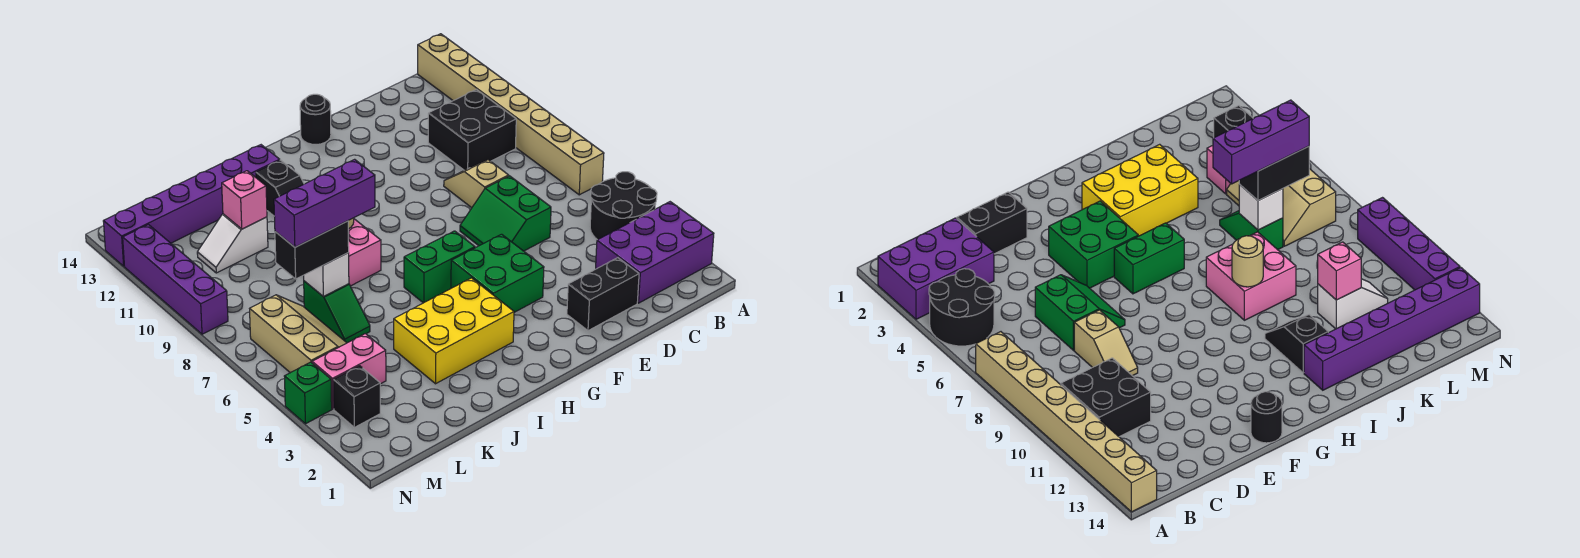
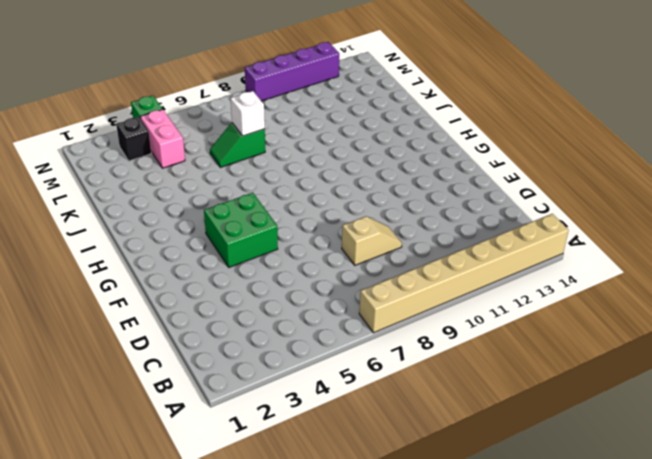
none -> purple 2x3 brick [596,202,714,303]
none -> black 2x2 round brick [590,172,657,240]
none -> black 2x2 brick [428,90,516,170]

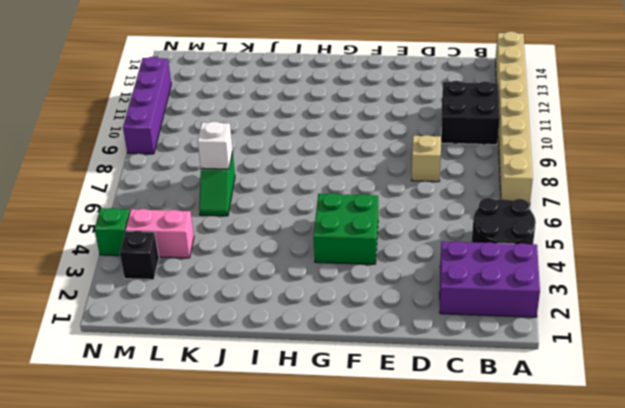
none -> black 1x2 brick [567,258,639,331]
none -> green 2x2 slope [460,176,551,251]
none -> black 1x1 round brick [300,94,331,145]

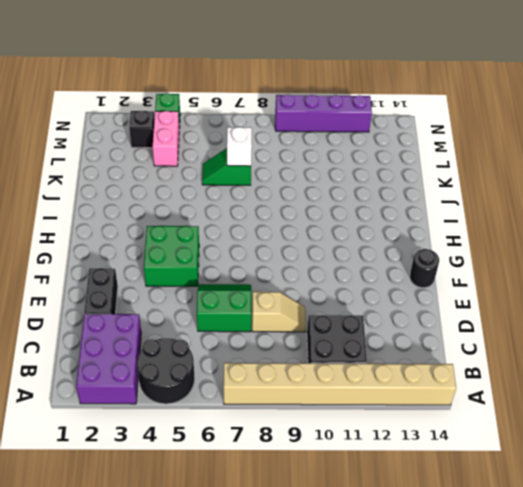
none -> green 1x2 brick [404,231,475,303]
none -> yellow 2x3 brick [394,278,514,384]
none -> pink 2x2 brick [348,219,381,286]

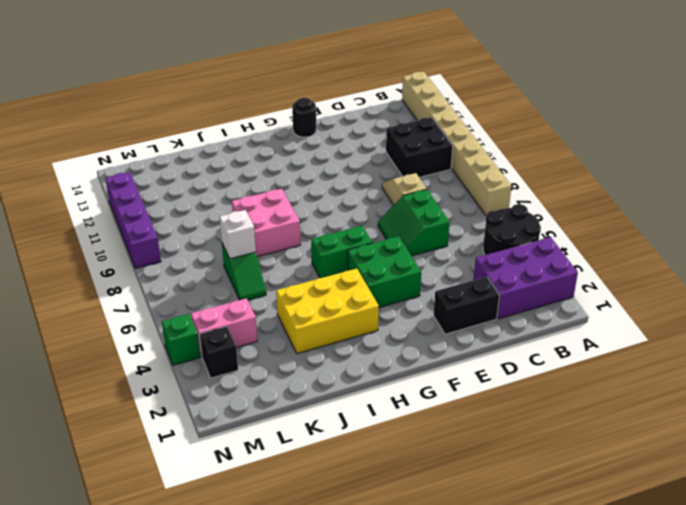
none -> black 1x2 slope [256,160,304,216]
none -> purple 1x6 brick [103,145,280,266]
none -> white 1x2 slope [197,214,268,273]

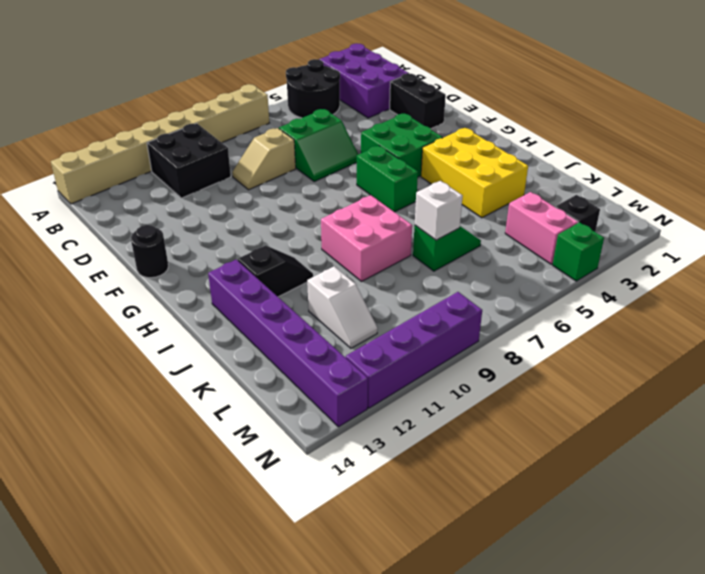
none -> tan 2x3 slope [250,295,346,373]
none -> tan 1x1 round brick [1232,236,1263,287]
none -> pink 1x1 brick [222,171,267,229]

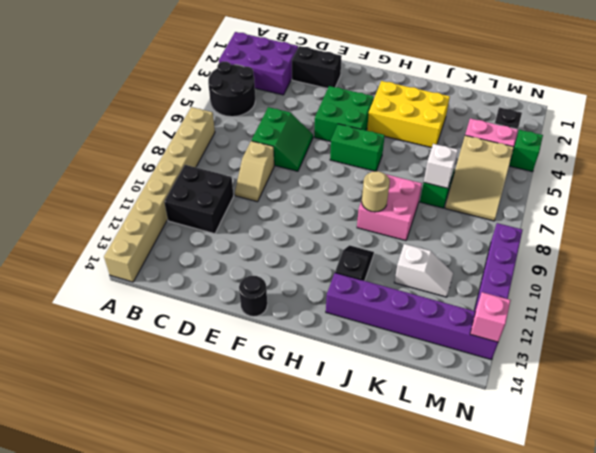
tan 2x3 slope [445,135,514,221] -> tan 2x3 slope turned to [250,295,346,373]
pink 1x1 brick [470,292,511,342] -> pink 1x1 brick moved to [222,171,267,229]
none -> black 1x2 brick [275,221,349,279]
none -> purple 1x3 brick [274,159,375,247]

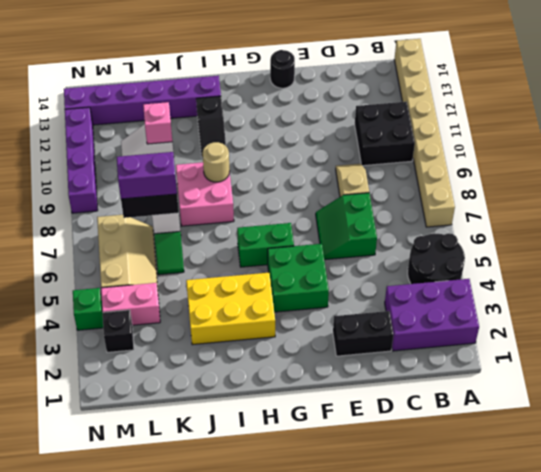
purple 1x2 brick [117,152,177,199] -> purple 1x3 brick [274,159,375,247]

